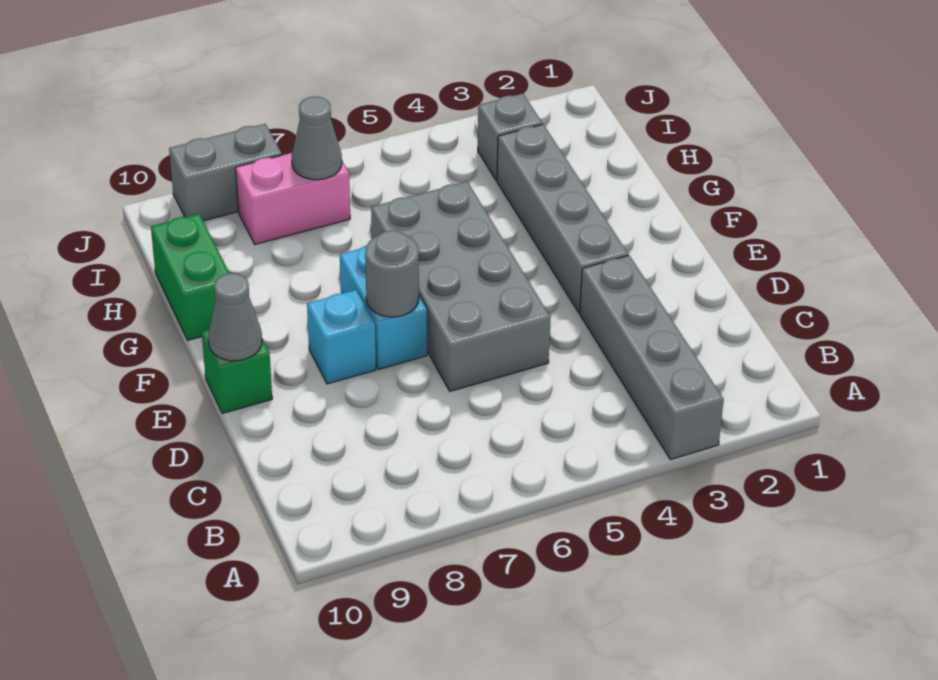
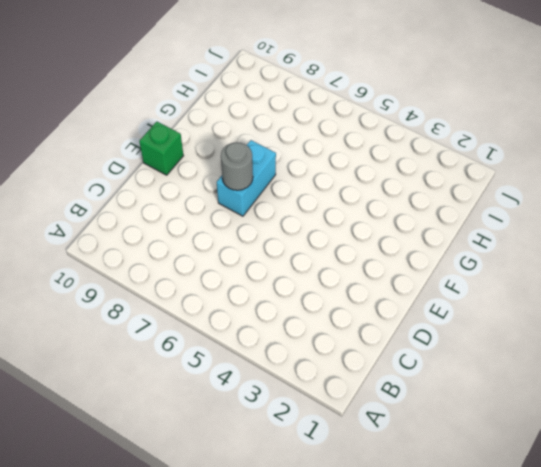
none -> grey 1x4 brick [580,255,724,460]
none -> grey 2x4 brick [371,181,551,391]
none -> grey 1x4 brick [497,124,628,313]

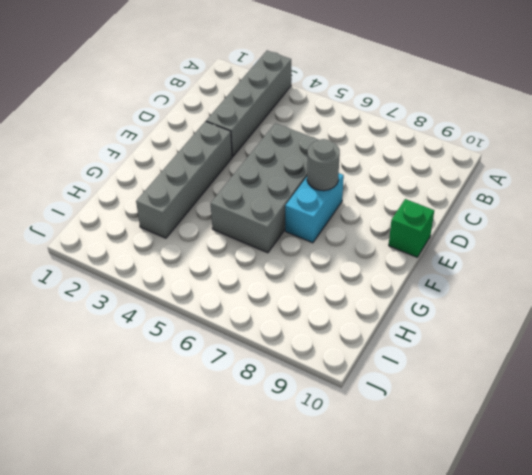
none -> cyan 1x1 brick [307,290,376,384]
none -> green 1x2 brick [151,214,230,340]
none -> grey 1x1 brick [478,94,542,181]

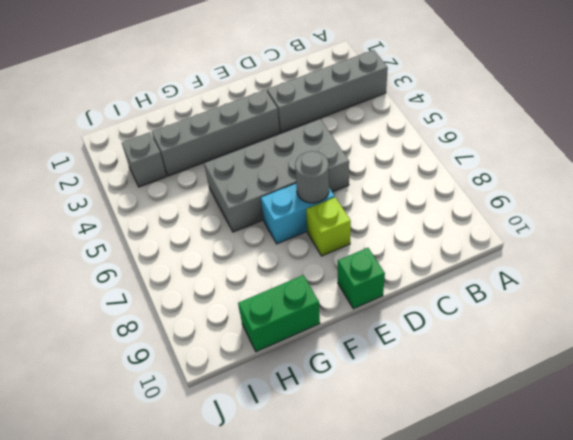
lime 1x1 brick [306,197,351,256] -> cyan 1x1 brick [307,290,376,384]
none -> pink 1x2 brick [236,153,350,244]
none -> grey 1x2 brick [169,124,282,221]
none -> grey 1x1 cone [208,273,262,361]

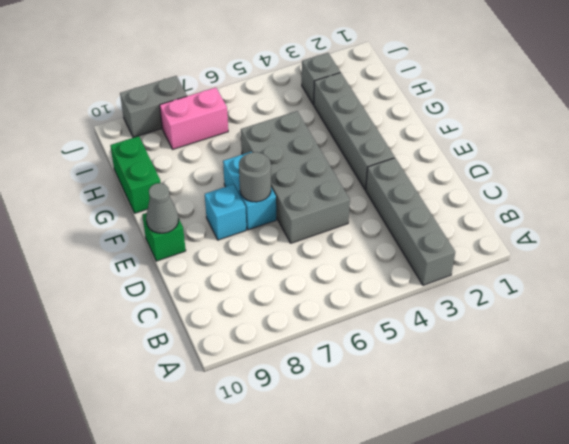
none -> grey 1x1 cone [292,97,342,180]

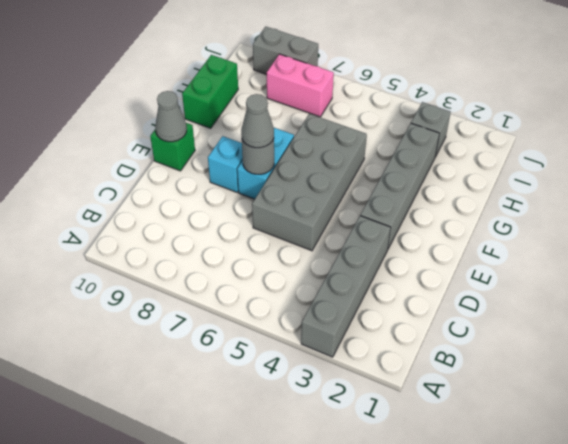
grey 1x1 cone [241,94,274,148] -> grey 1x1 cone moved to [292,97,342,180]

